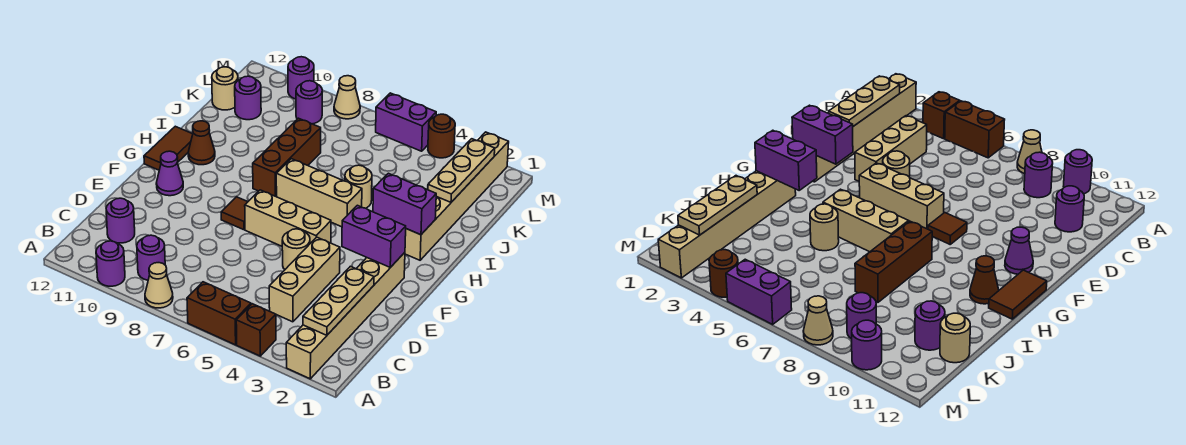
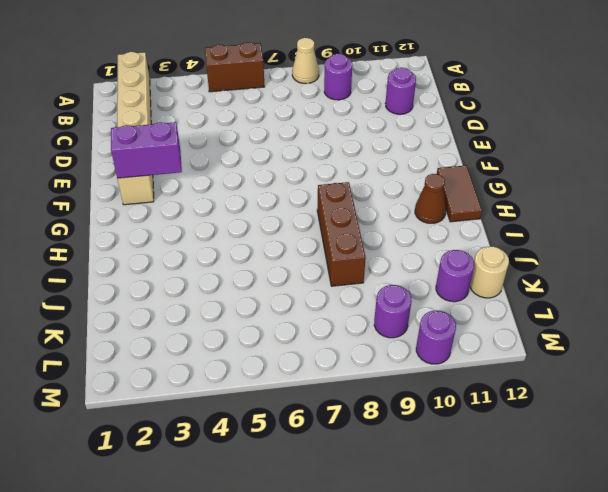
none -> brown 1x1 brick [236,304,276,356]
none -> purple 1x1 round brick [96,241,125,286]
none -> tan 1x3 brick [269,237,340,322]

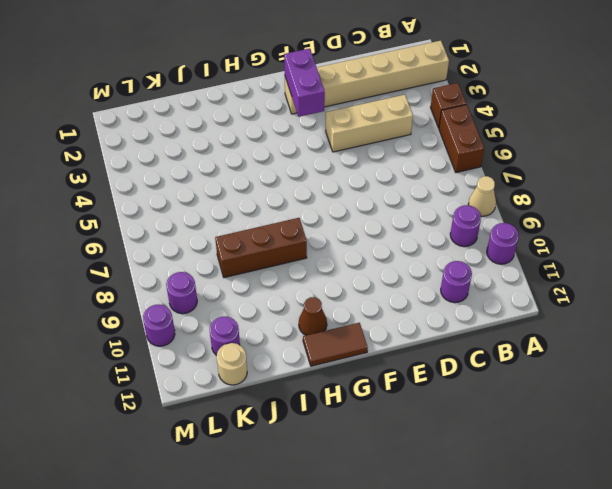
none -> tan 1x1 round brick [282,229,310,269]
none -> tan 1x3 brick [245,190,331,246]
none -> brown 1x1 tile [221,197,248,230]

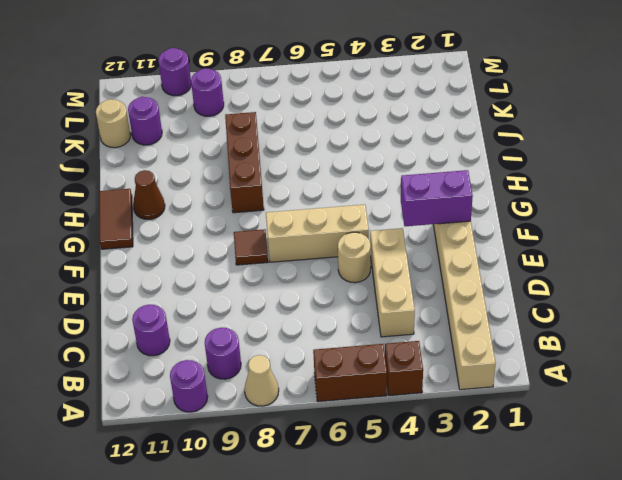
none -> purple 1x1 cone [156,151,183,196]
none -> tan 1x6 brick [405,132,509,260]
none -> tan 1x3 brick [276,159,362,227]

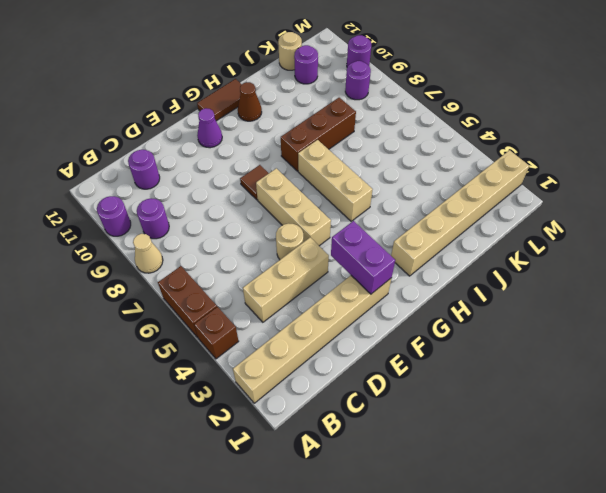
none -> tan 1x1 round brick [345,165,372,208]
none -> brown 1x1 round brick [428,114,455,158]
none -> purple 1x2 brick [376,93,436,151]

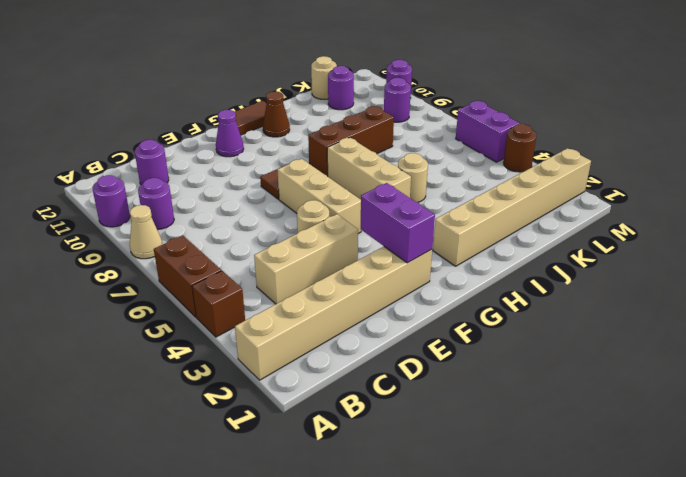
none -> tan 1x1 cone [334,76,360,119]
none -> tan 1x3 plate [303,266,374,335]
none -> purple 1x2 brick [373,173,436,235]

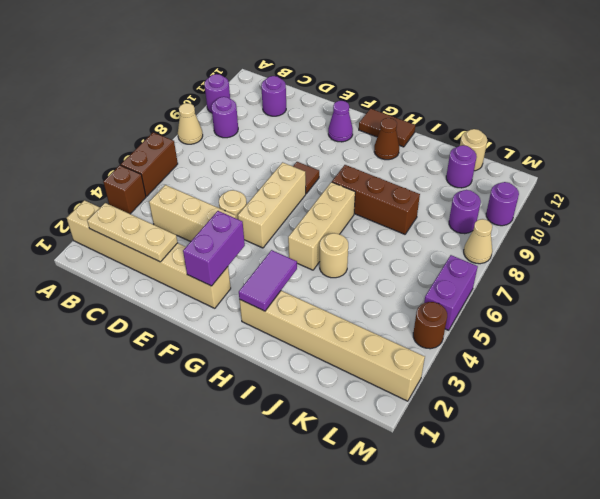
purple 1x2 tile [239,250,297,311] -> purple 1x2 brick [373,173,436,235]
none -> tan 1x3 plate [428,139,495,202]

